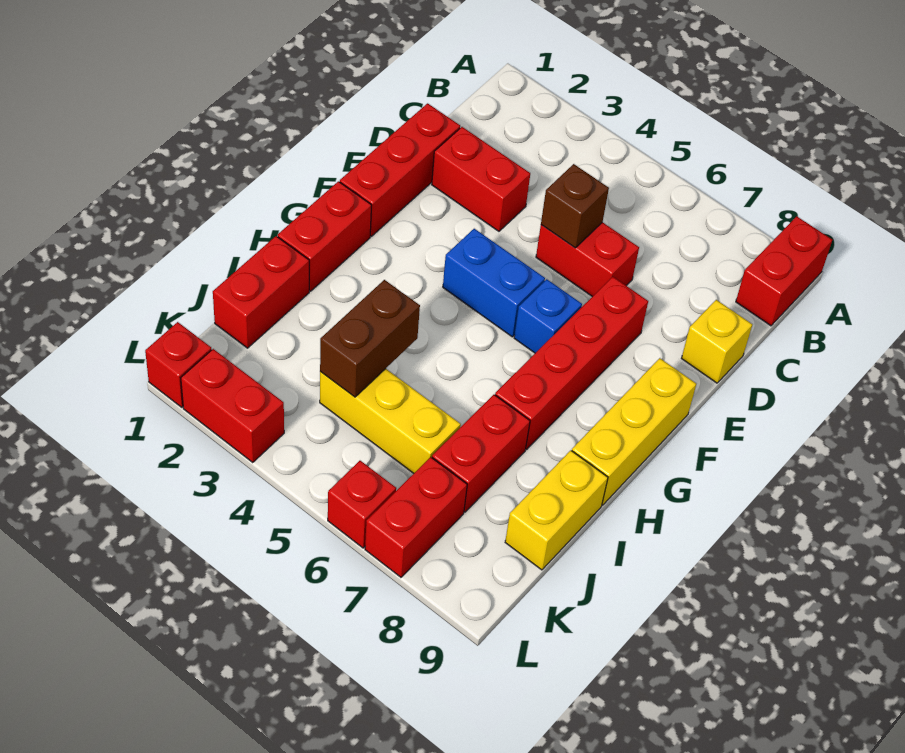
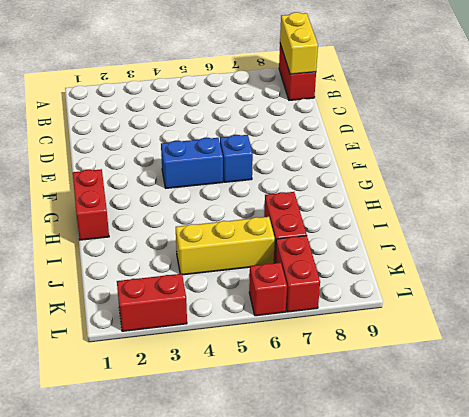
yellow 1x2 brick [280,12,318,74] -> yellow 1x2 brick moved to [505,450,608,570]
none -> red 1x3 brick [340,103,460,236]
none -> red 1x2 brick [432,127,530,231]
none -> red 1x2 brick [536,222,639,297]

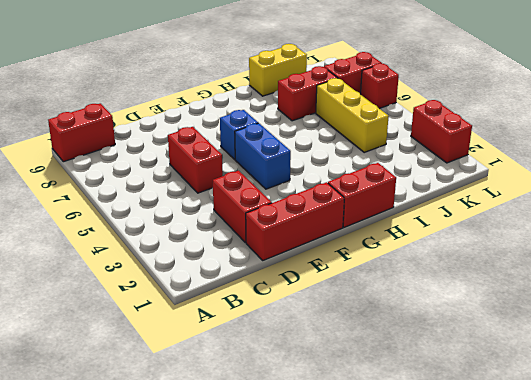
none -> yellow 1x1 brick [681,300,752,383]
none -> red 1x4 brick [495,277,648,449]
none -> yellow 1x3 brick [572,358,696,505]

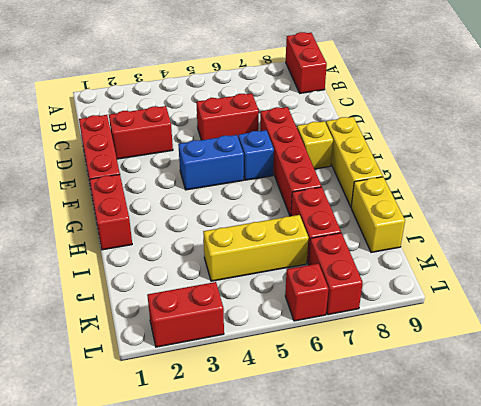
yellow 1x1 brick [297,121,333,169] -> yellow 1x1 brick moved to [681,300,752,383]
none -> red 1x2 brick [213,236,309,348]
none -> red 1x1 brick [145,322,212,407]
none -> brown 1x1 brick [541,164,609,248]

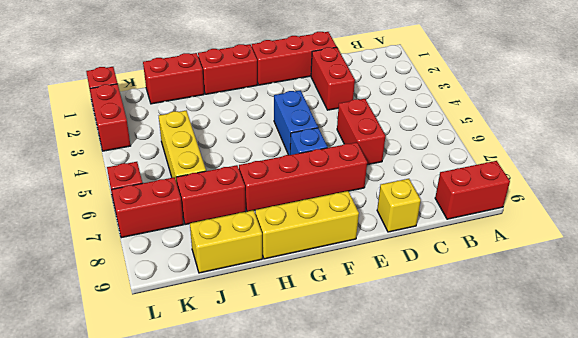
none -> brown 1x1 brick [541,164,609,248]
none -> brown 1x2 brick [320,280,420,397]

